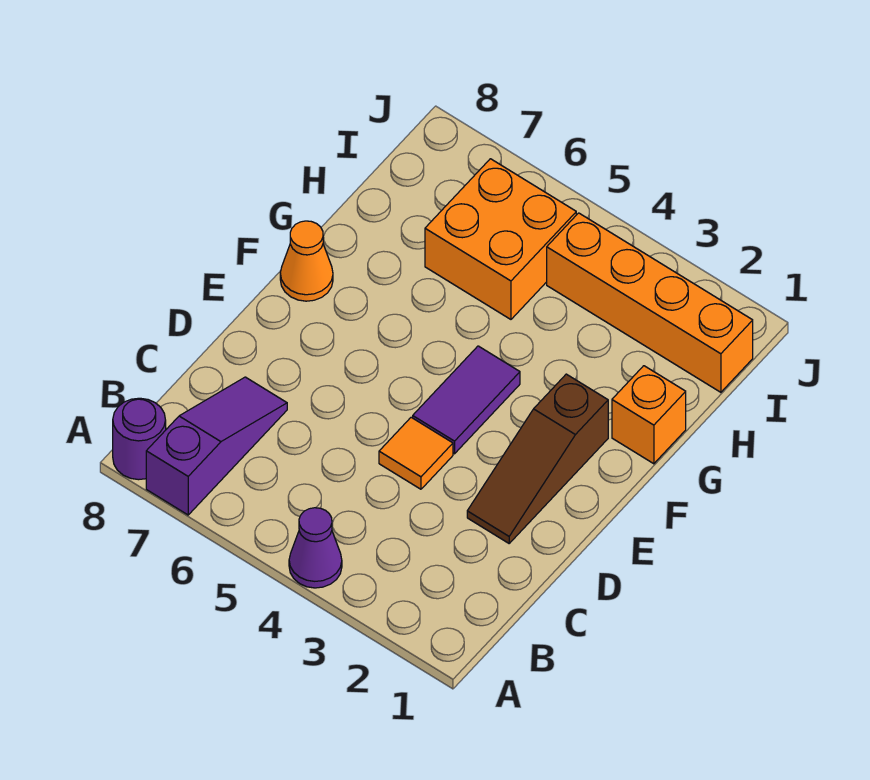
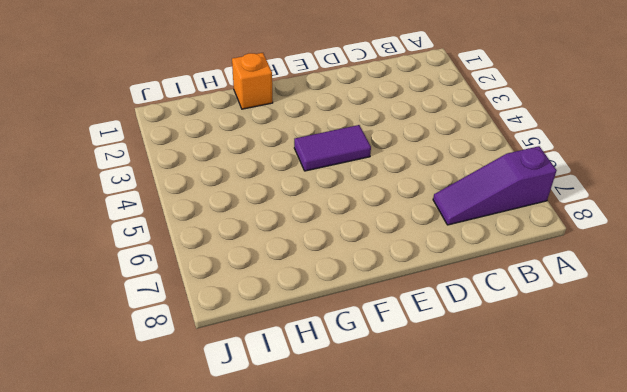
none -> purple 1x1 cone [289,508,342,588]
none -> purple 1x1 round brick [113,398,166,480]

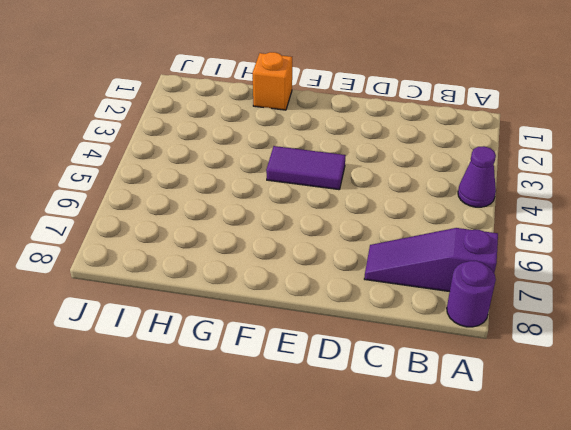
none -> brown 1x3 slope [467,374,608,543]
none -> orange 1x1 tile [379,417,453,489]

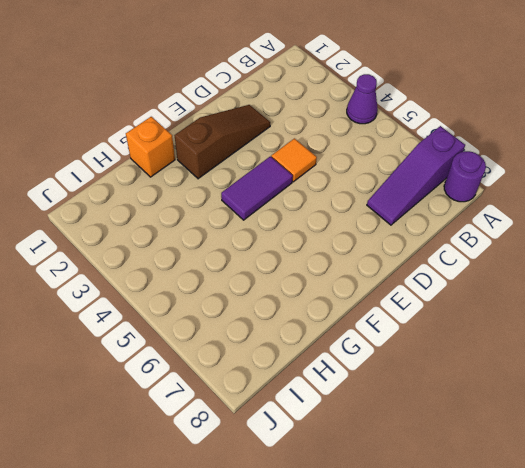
none -> orange 1x1 cone [280,221,333,301]
none -> orange 2x2 brick [425,159,576,319]

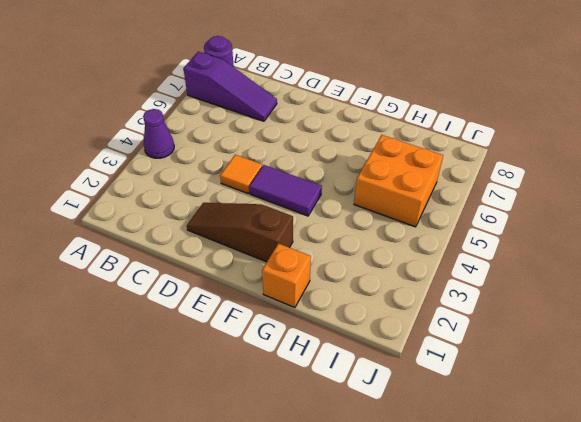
none -> orange 1x1 cone [280,221,333,301]
none -> orange 1x4 brick [547,213,753,392]

